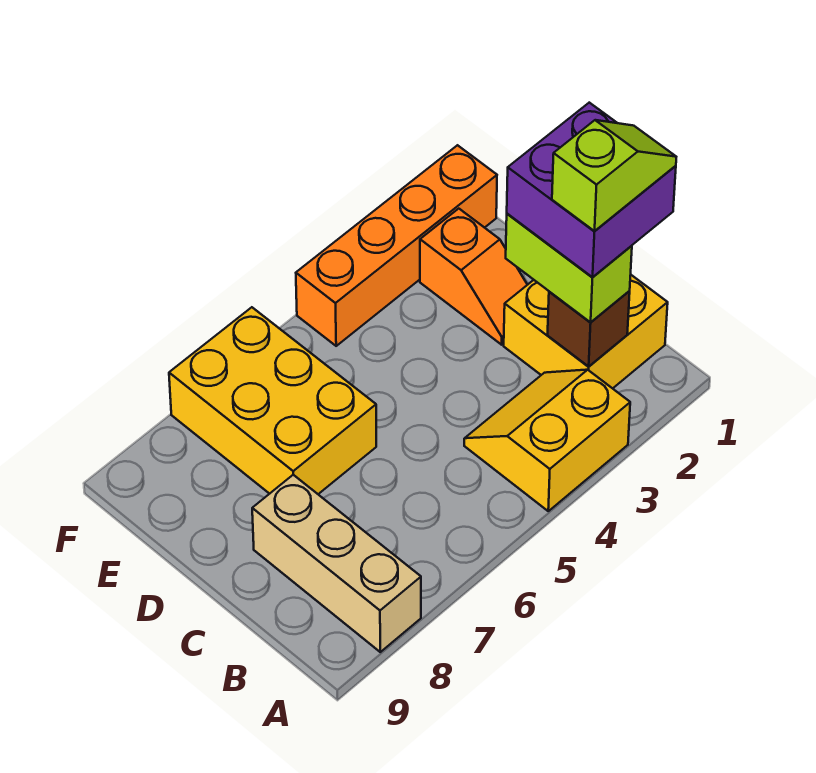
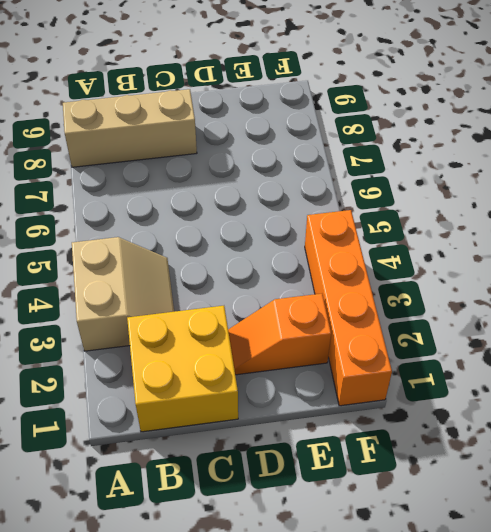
tan 2x2 slope [72,237,174,351] -> yellow 2x2 slope [464,370,630,511]
none -> yellow 2x3 brick [169,307,376,494]
none -> brown 1x1 brick [548,291,630,366]

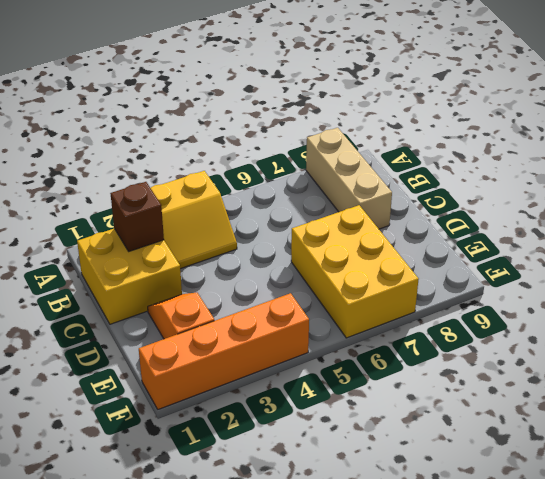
none -> lime 1x2 brick [506,214,632,322]
none -> purple 2x2 brick [507,103,676,277]

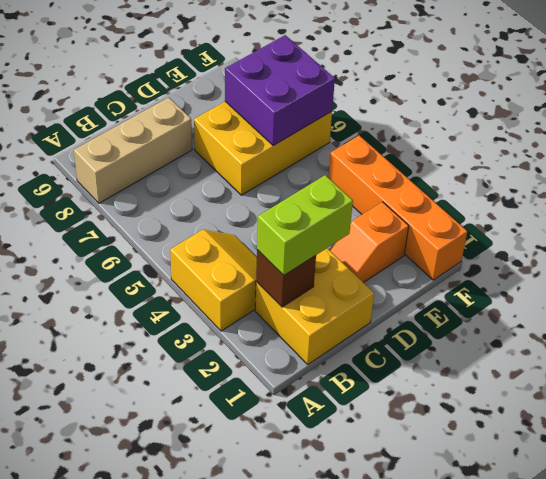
purple 2x2 brick [225,35,335,146] -> purple 2x2 brick moved to [507,103,676,277]
none -> lime 1x2 slope [552,120,676,231]

